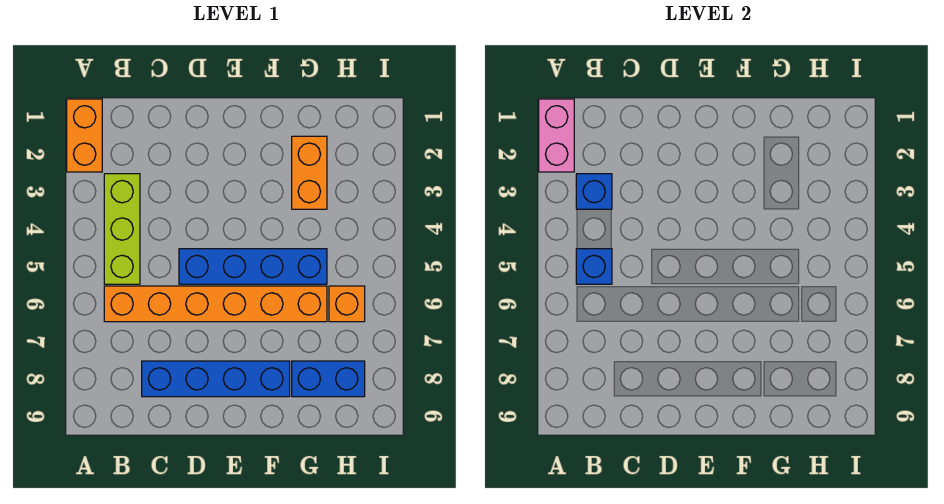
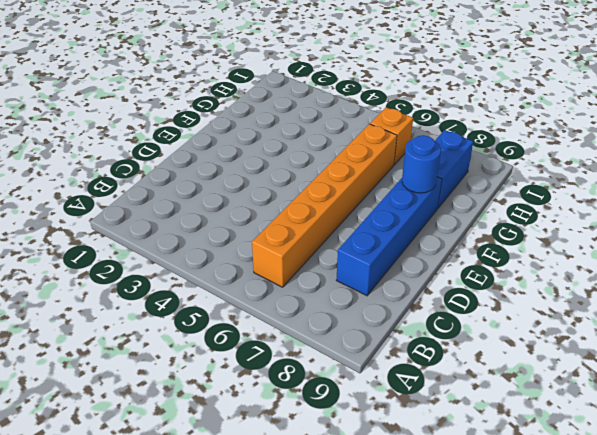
blue 1x1 round brick [402,135,441,193] -> none
none -> orange 1x2 brick [67,99,102,172]
none -> lime 1x3 brick [104,174,140,284]

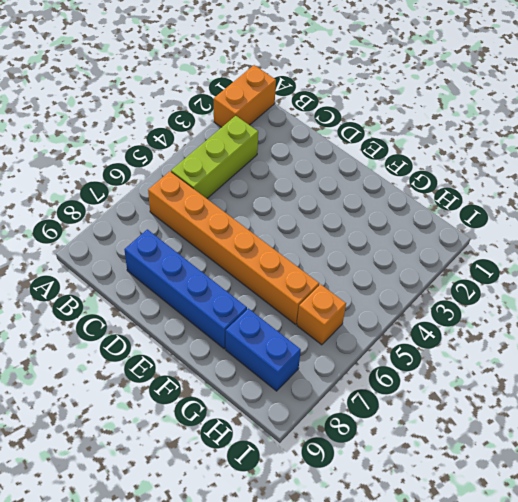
none -> blue 1x4 brick [179,249,327,284]
none -> orange 1x2 brick [292,136,327,209]

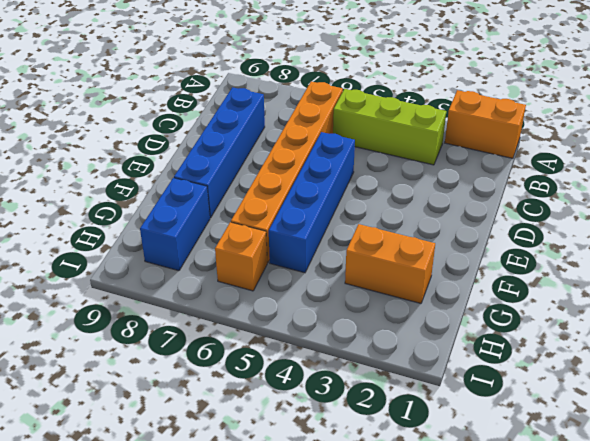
none -> pink 1x2 brick [539,99,574,172]
none -> blue 1x1 brick [576,174,612,209]

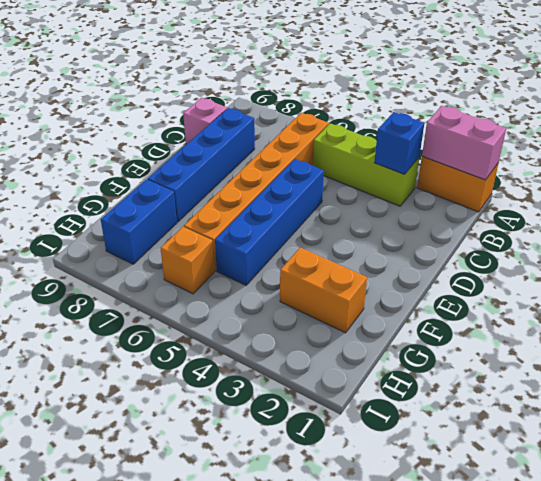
pink 1x1 brick [183,98,227,144] -> none
none -> blue 1x1 brick [576,249,612,284]

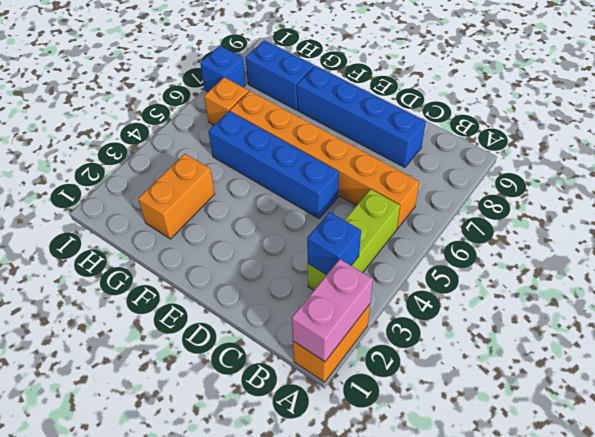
blue 1x1 brick [200,46,246,92] -> blue 1x1 brick moved to [576,249,612,284]

